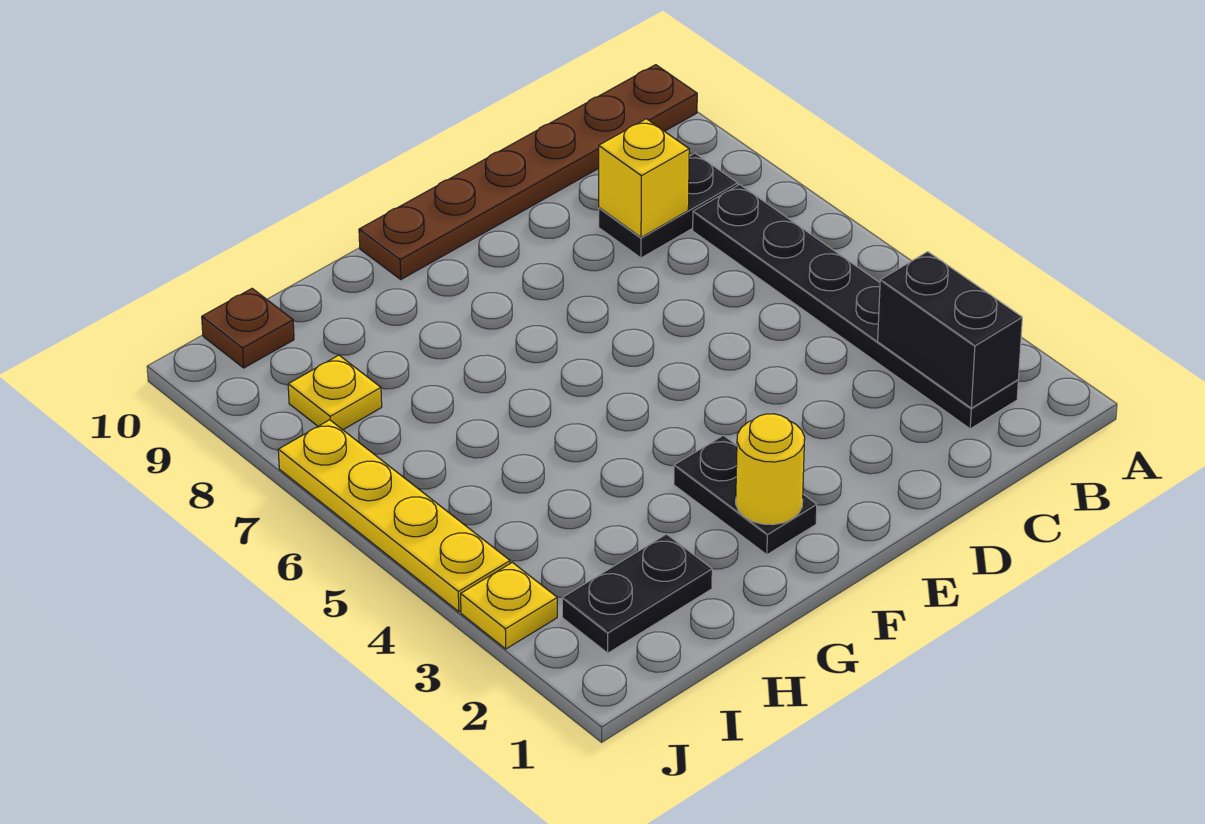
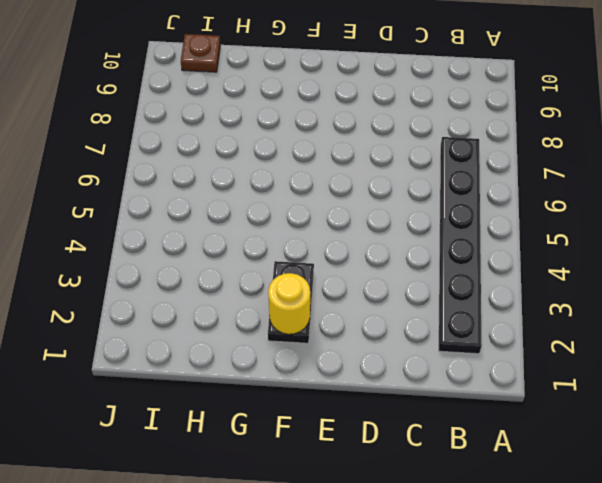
none -> brown 1x6 plate [359,65,697,279]
none -> black 1x2 plate [599,153,738,258]
none -> black 1x2 plate [562,534,712,653]

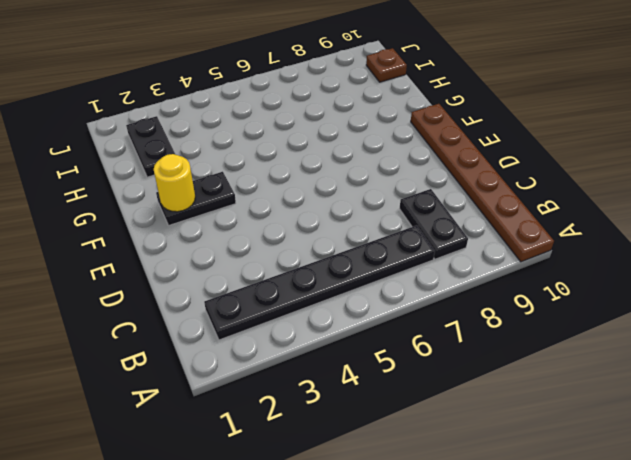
none -> yellow 1x1 plate [288,355,382,430]
none -> yellow 1x1 plate [461,562,557,649]
none -> yellow 1x4 plate [278,420,510,612]

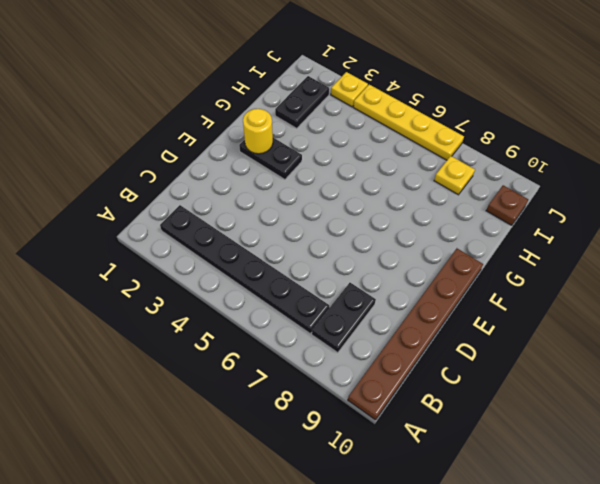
none -> black 1x2 brick [878,252,1022,408]
none -> yellow 1x1 brick [599,119,689,237]

